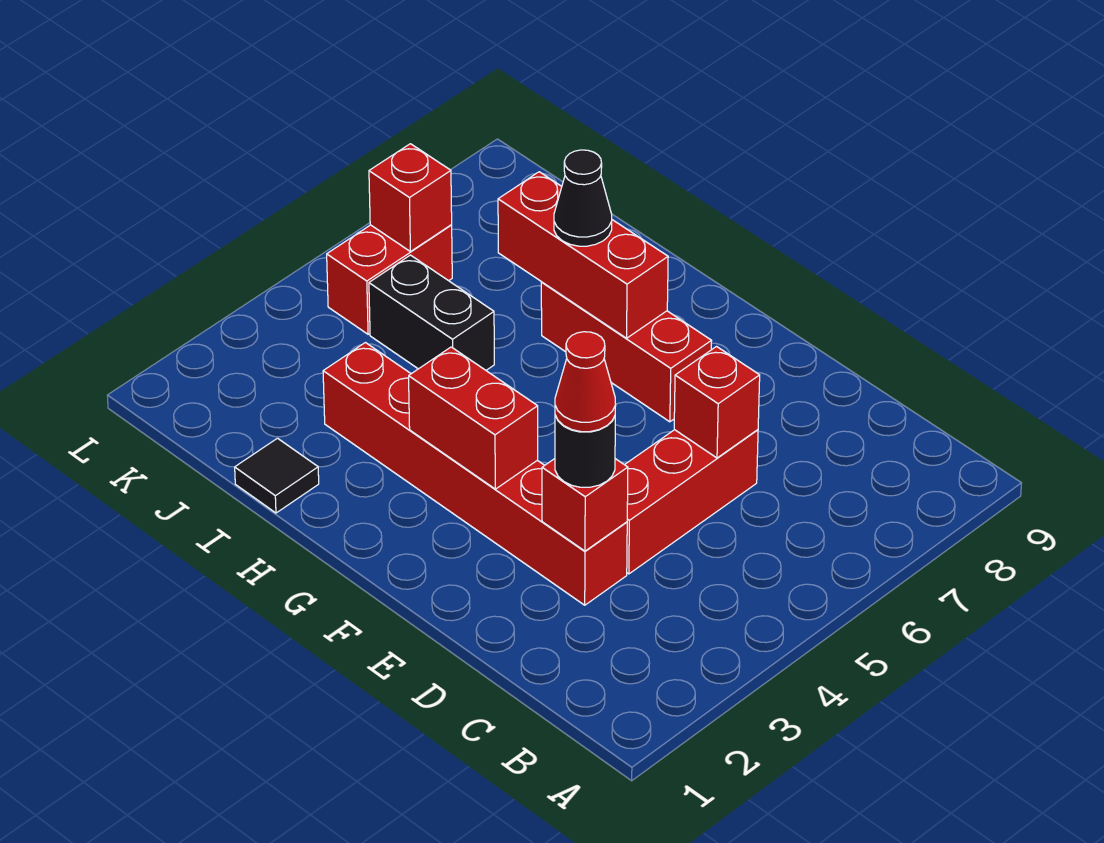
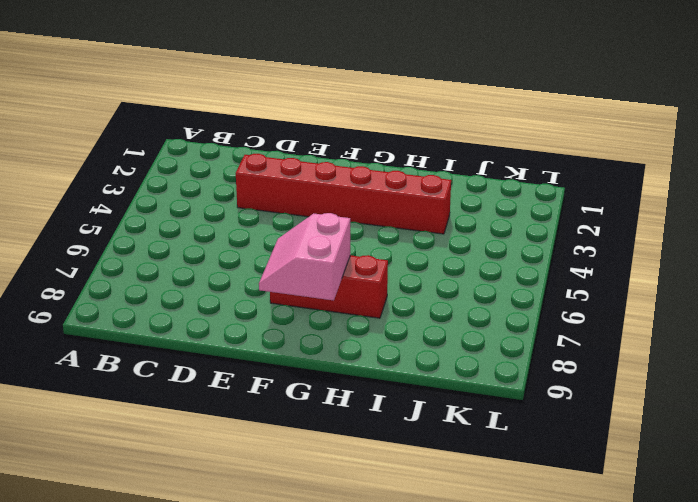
pink 2x2 slope [259,213,350,301] -> red 1x3 brick [498,172,668,338]
none -> red 1x3 brick [625,430,758,574]
none -> black 1x1 tile [235,438,319,513]
none -> black 1x2 brick [369,255,494,370]

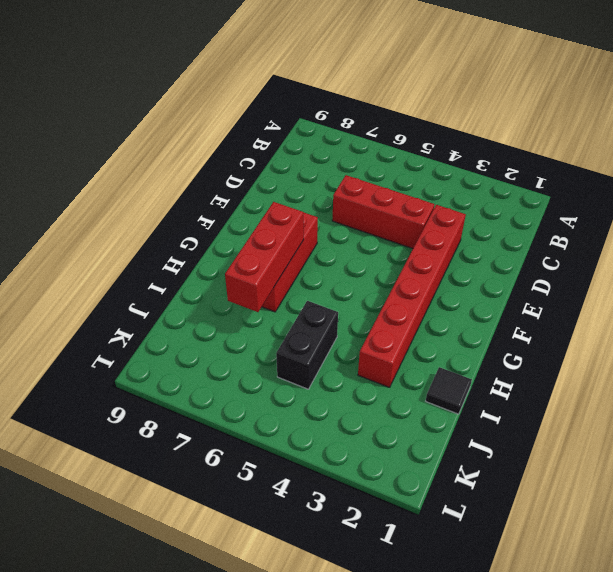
none -> red 1x2 brick [327,225,452,334]
none -> red 1x1 brick [542,459,628,551]
none -> red 1x1 brick [674,347,760,458]

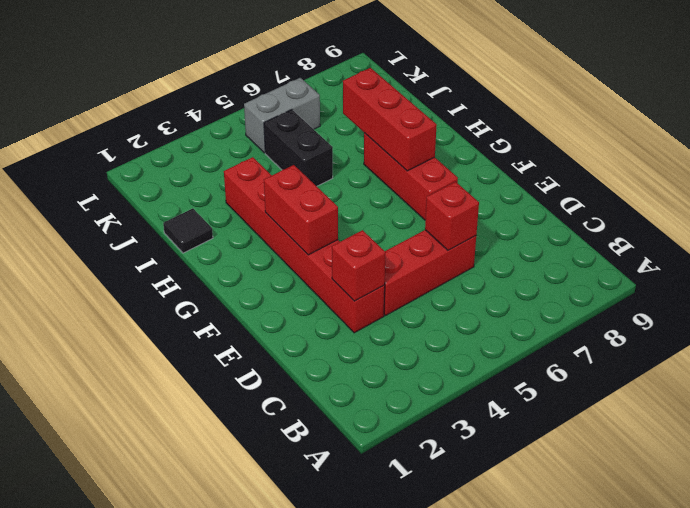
grey 1x2 brick [244,78,320,153] -> red 1x2 brick [327,225,452,334]
none -> red 1x1 brick [369,144,452,252]
none -> black 1x1 round brick [555,415,615,487]
none -> black 1x1 cone [554,150,612,246]

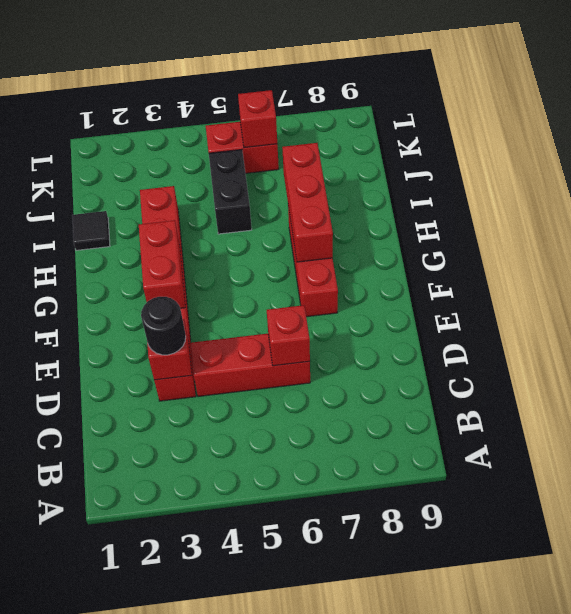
none -> black 1x1 cone [554,150,612,246]
none -> red 1x1 cone [555,332,616,432]

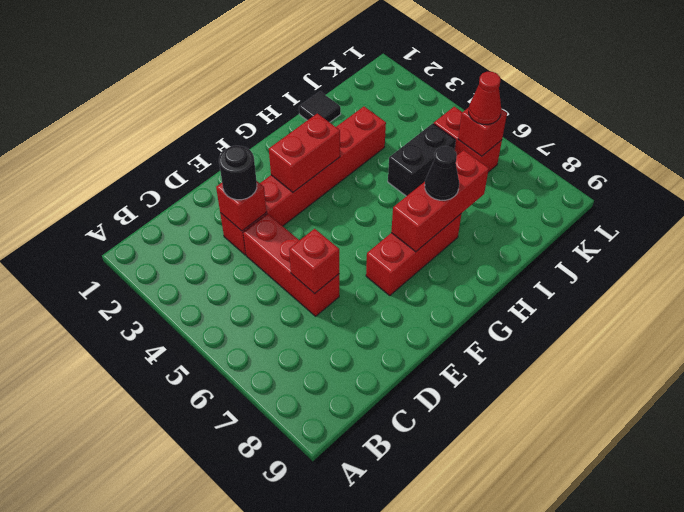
red 1x1 cone [469,72,501,124] -> red 1x1 cone moved to [555,332,616,432]

